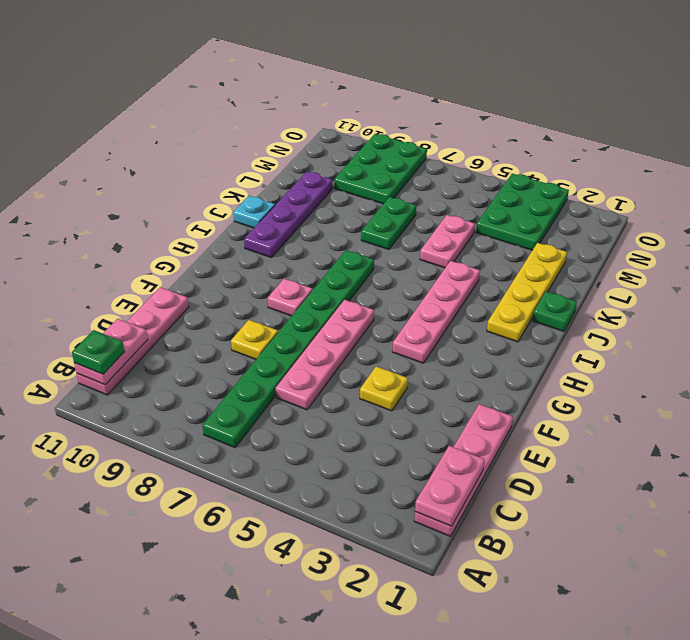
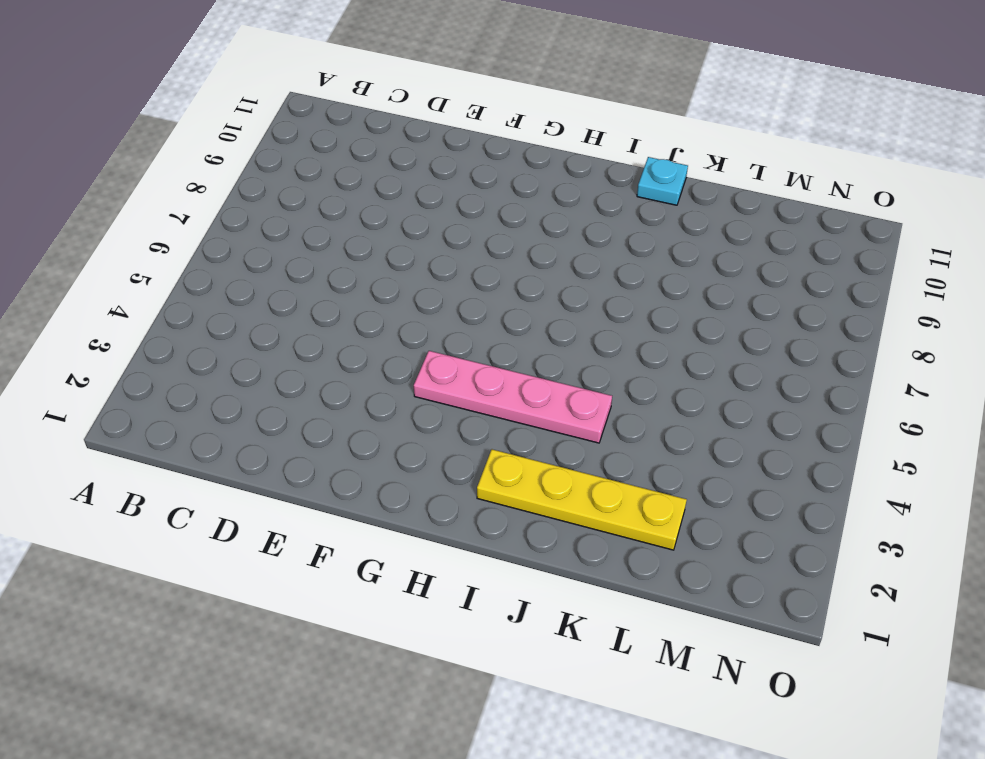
none -> pink 1x4 plate [414,404,513,536]
none -> green 1x8 plate [203,250,374,448]
none -> pink 1x4 plate [77,287,189,395]

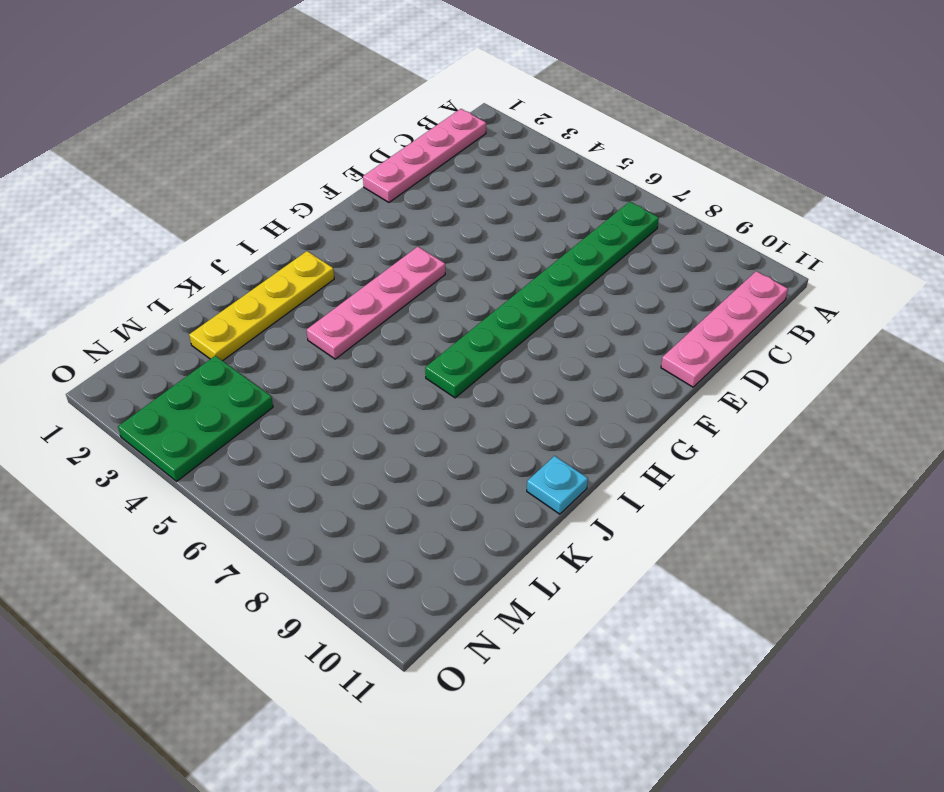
none -> pink 1x4 plate [275,300,374,410]
none -> yellow 1x1 plate [360,366,408,411]
none -> yellow 1x1 plate [231,320,278,359]

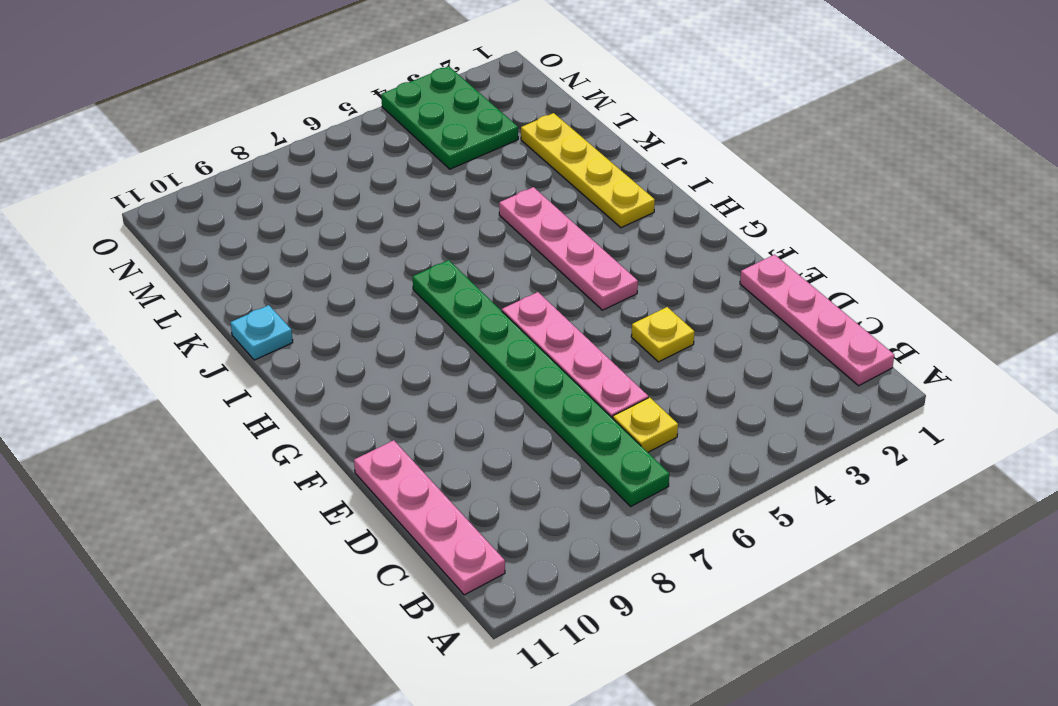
yellow 1x1 plate [613,397,678,452] -> yellow 1x1 plate moved to [231,320,278,359]
none -> pink 1x1 plate [268,279,313,316]
none -> purple 1x4 plate [244,172,333,258]
none -> green 1x1 plate [533,292,577,331]

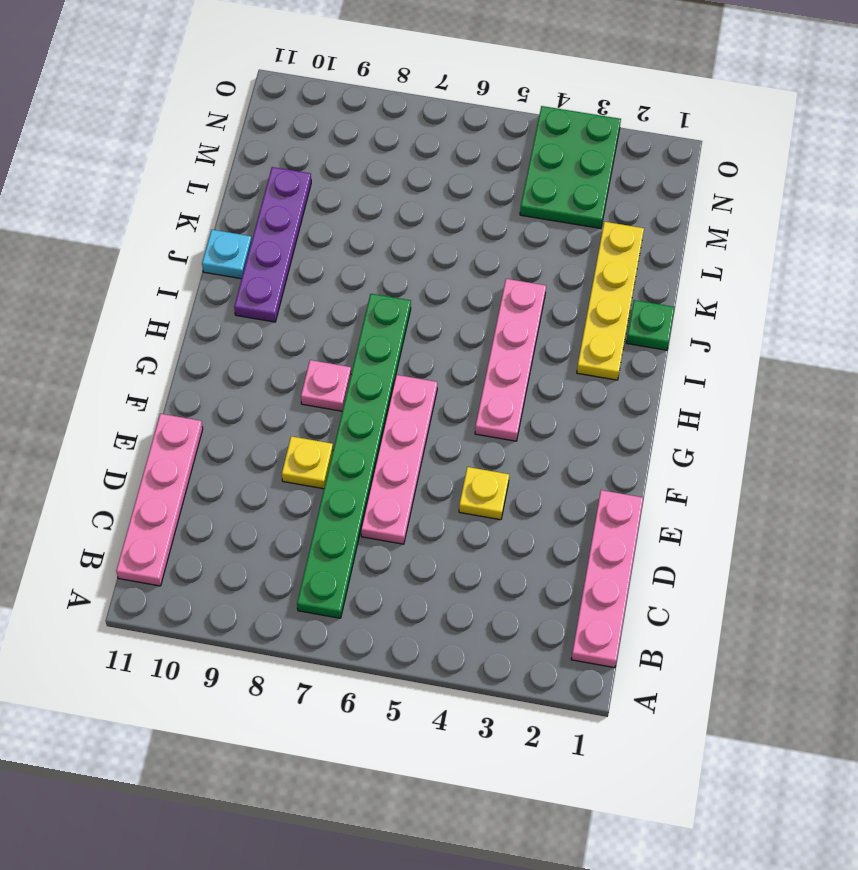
none -> pink 1x2 plate [420,215,475,268]
none -> green 1x2 plate [361,197,416,249]
none -> green 2x3 plate [334,134,427,204]

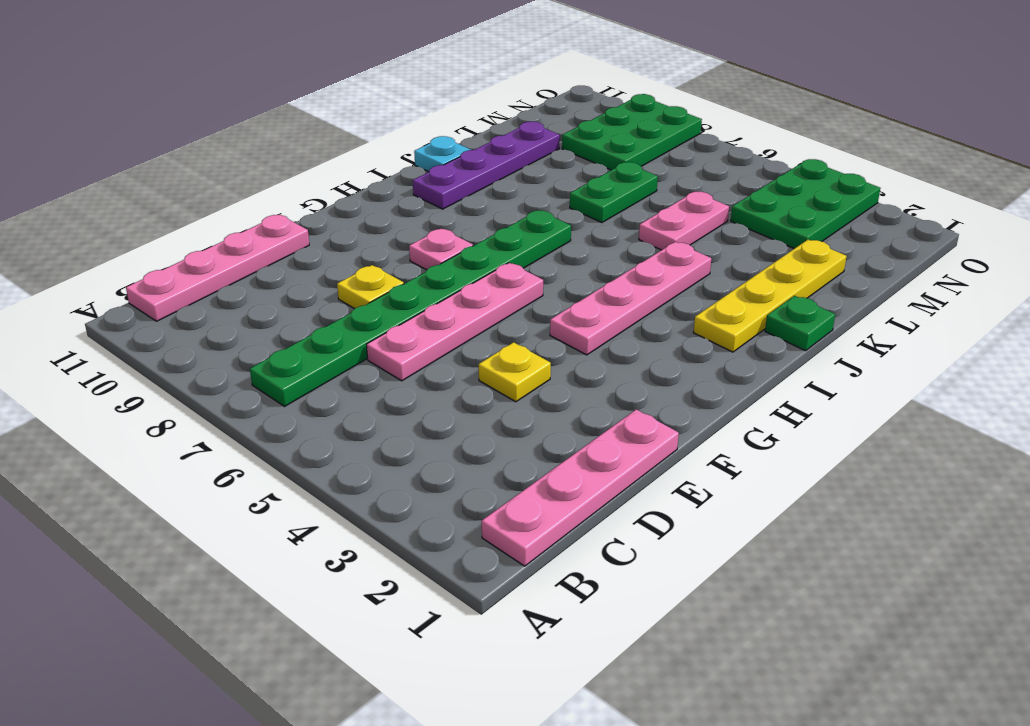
none -> pink 1x2 plate [415,446,485,526]
none -> pink 1x2 plate [74,319,148,385]
none -> green 1x1 plate [72,330,124,374]

